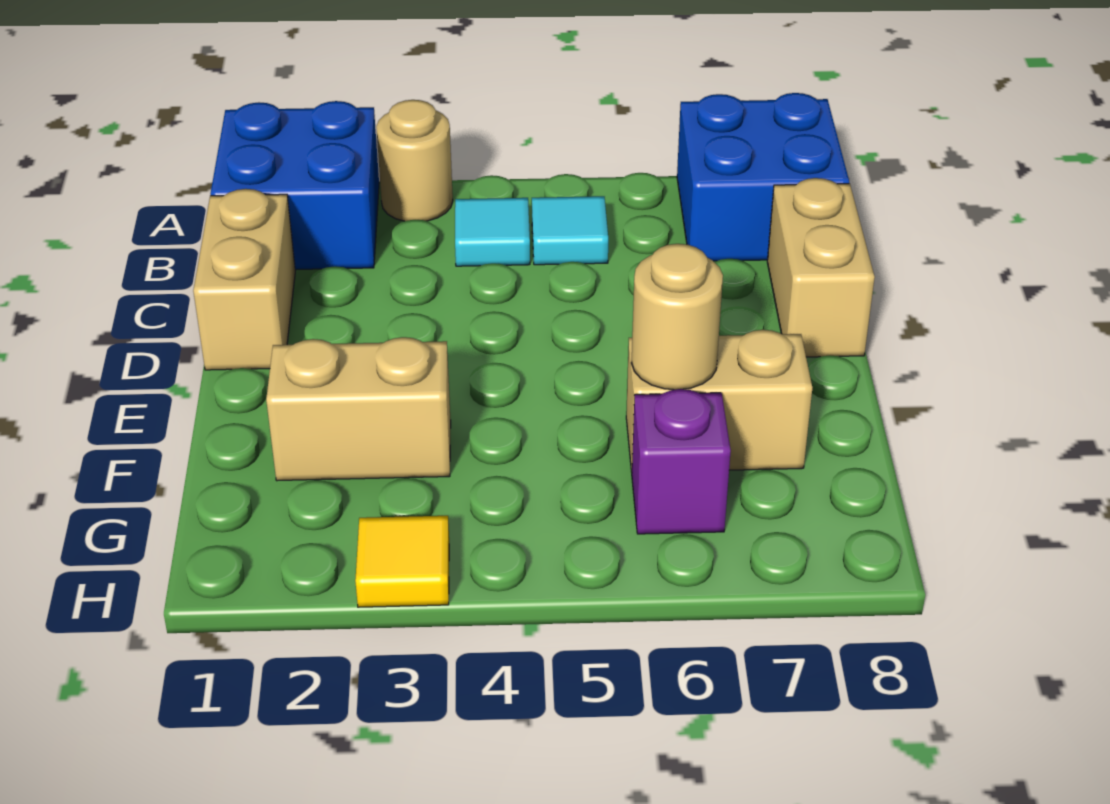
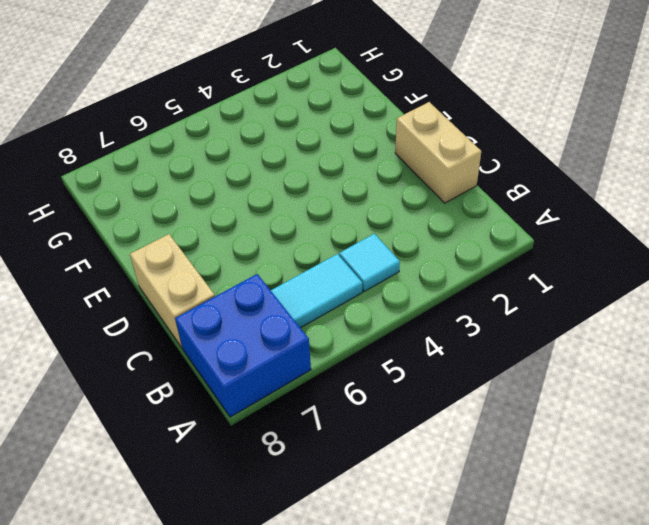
cyan 1x2 tile [271,254,362,328] -> cyan 1x1 tile [532,196,608,265]
none -> blue 2x2 brick [211,101,379,270]
none -> tan 1x1 round brick [376,100,453,221]
none -> tan 1x2 brick [266,337,451,481]

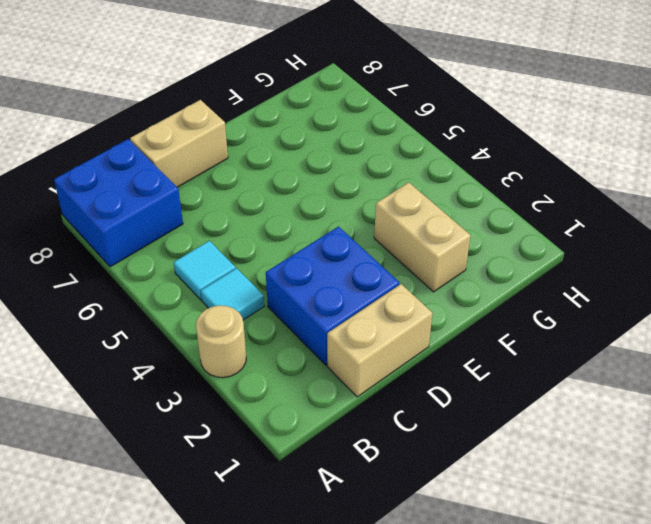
blue 2x2 brick [266,227,399,365] -> blue 2x2 brick moved to [211,101,379,270]
none -> tan 1x2 brick [626,330,812,472]
none -> purple 1x1 brick [632,389,731,534]
none -> yellow 1x1 tile [355,516,449,607]

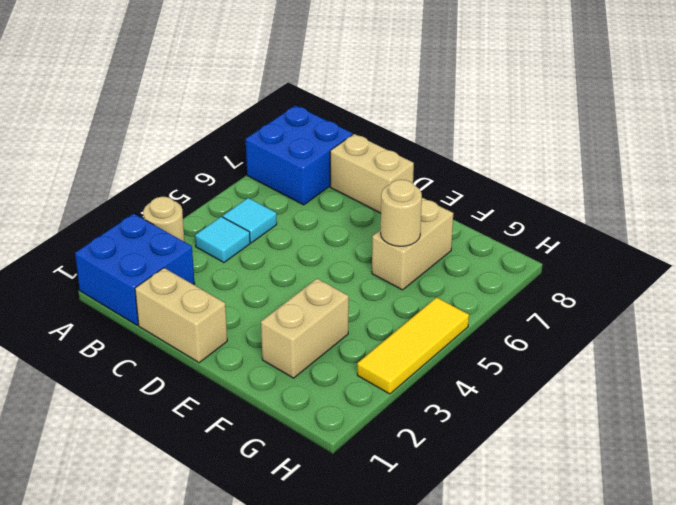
yellow 1x3 tile [357,297,469,394] -> yellow 1x1 tile [355,516,449,607]
none -> purple 1x1 brick [632,389,731,534]

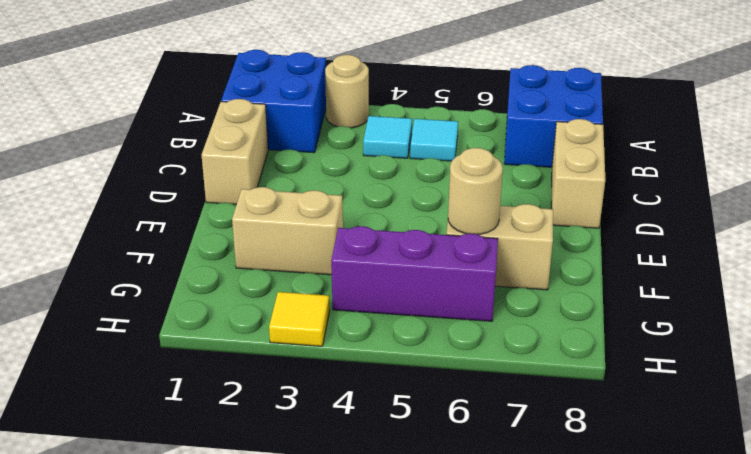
purple 1x3 brick [331,226,498,321] -> purple 1x1 brick [632,389,731,534]

